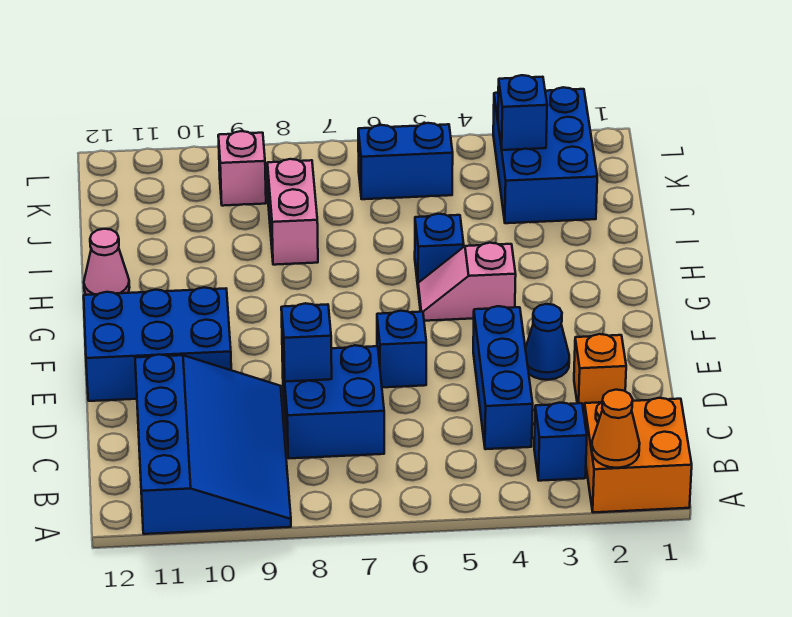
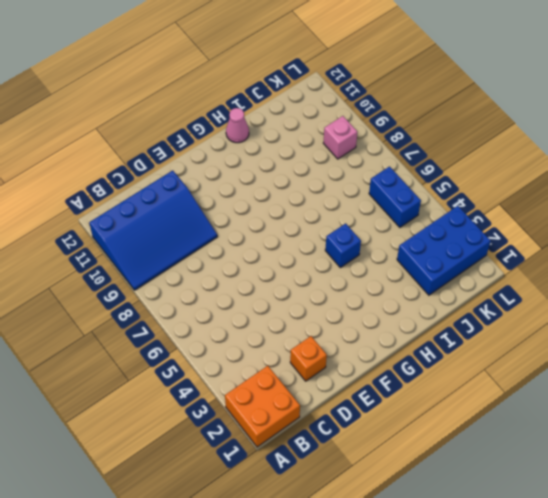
none -> blue 1x1 brick [534,403,587,481]
none -> blue 1x3 brick [473,306,533,449]
none -> blue 2x2 brick [282,345,384,458]

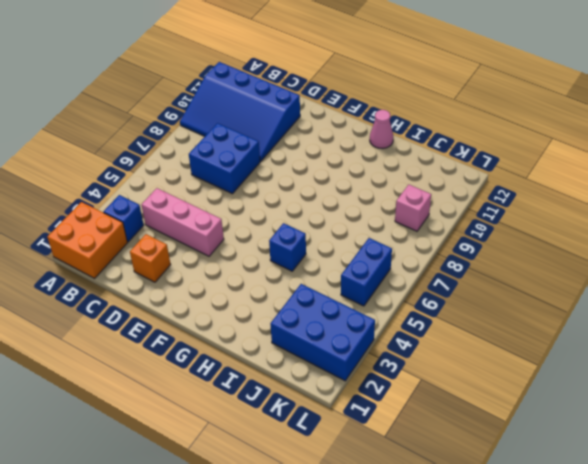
pink 1x3 brick [142,188,224,256] -> blue 1x3 brick [473,306,533,449]
none -> blue 1x1 cone [525,304,569,380]
none -> blue 1x1 brick [377,311,426,387]
none -> blue 2x3 brick [84,287,231,401]

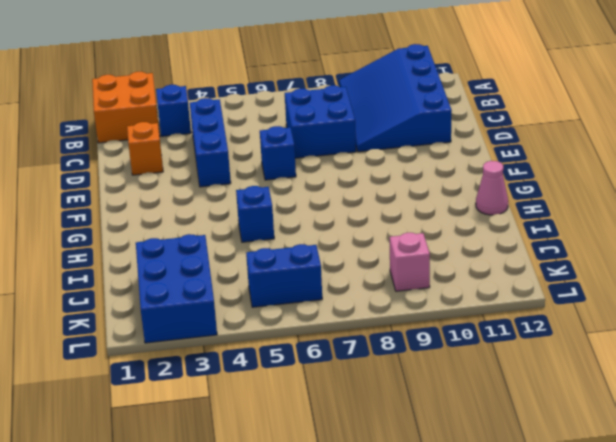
none -> blue 1x1 cone [525,304,569,380]
none -> blue 2x3 brick [84,287,231,401]
none -> pink 1x2 slope [418,243,516,321]

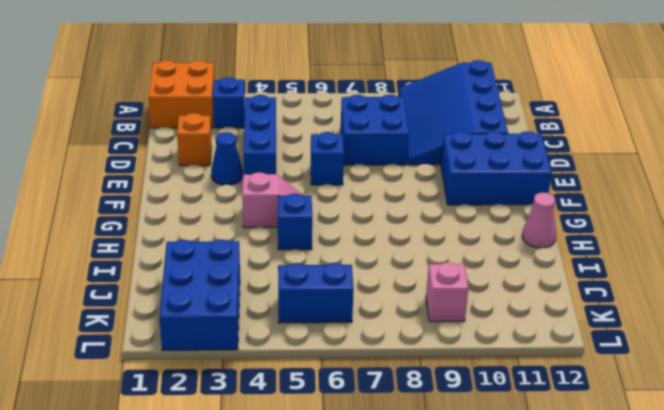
none -> pink 1x2 brick [267,159,318,265]
none -> orange 1x1 cone [592,390,640,468]
none -> blue 1x1 brick [281,303,332,382]

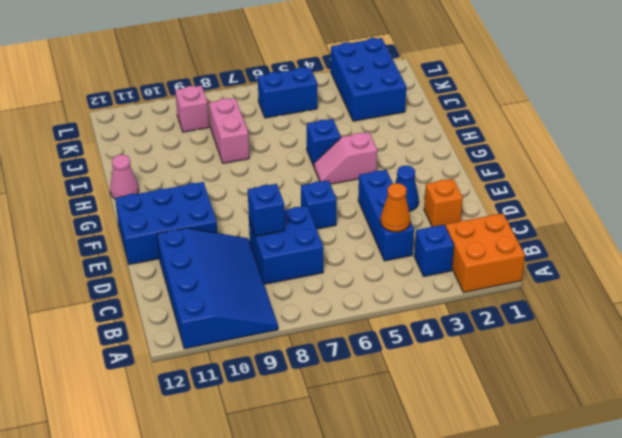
orange 1x1 cone [381,183,410,232] -> orange 1x1 cone moved to [592,390,640,468]
none -> blue 1x1 brick [498,75,547,150]

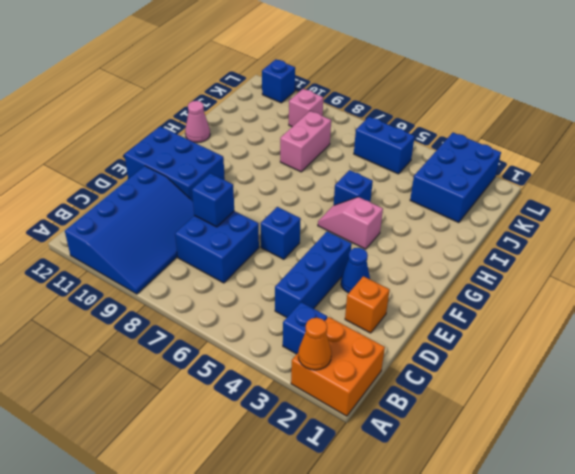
blue 1x1 brick [262,59,295,103] -> blue 1x1 brick moved to [498,75,547,150]

